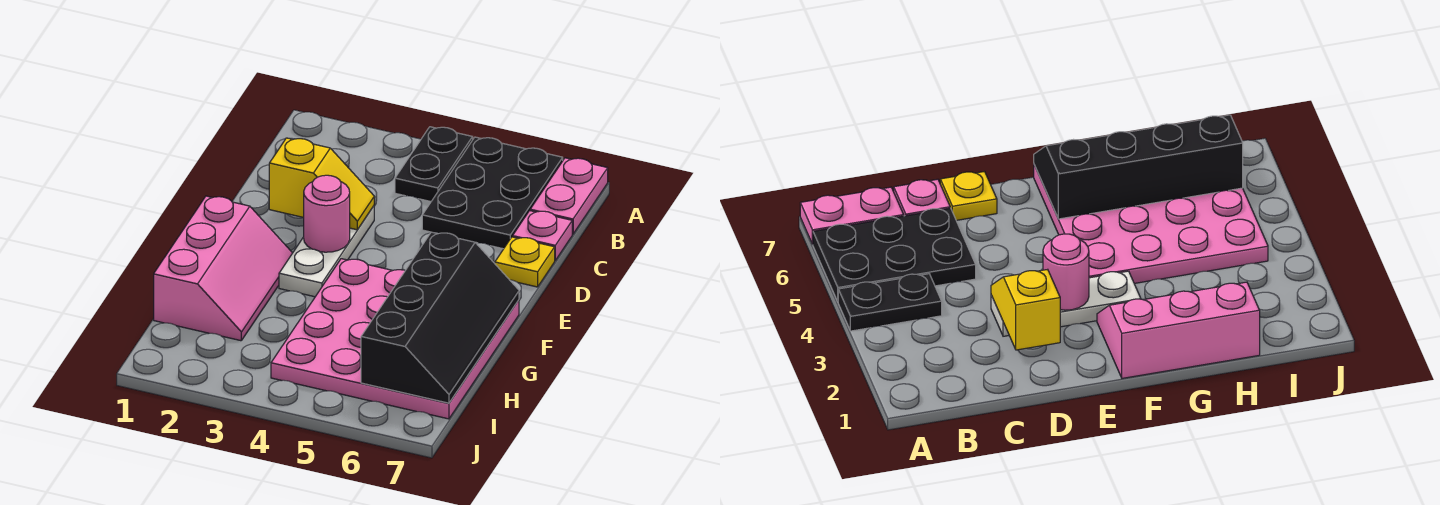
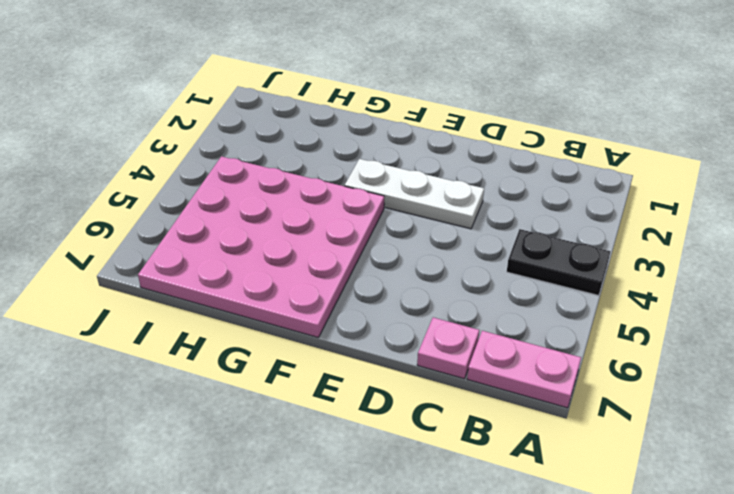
none -> black 2x3 plate [422,137,563,249]
none -> yellow 1x1 plate [495,237,555,287]

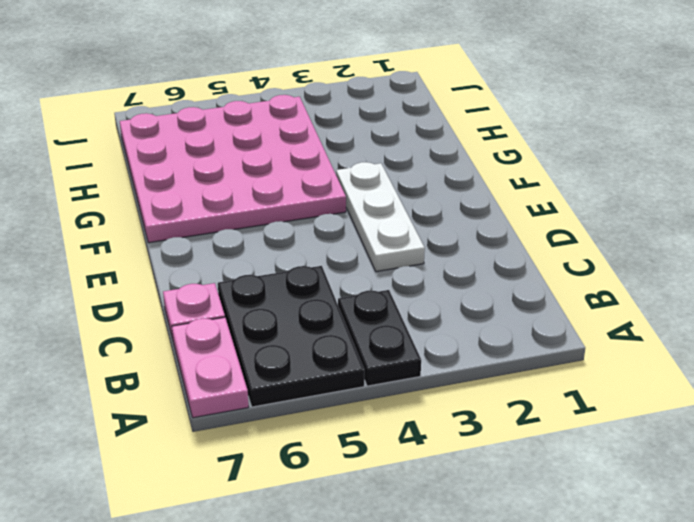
none -> yellow 1x1 plate [495,237,555,287]
none -> pink 2x3 slope [154,196,292,341]

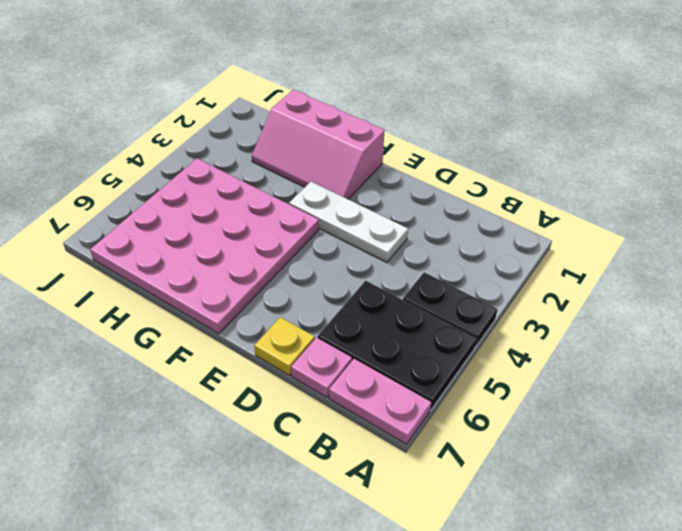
none -> yellow 1x2 slope [269,138,374,230]
none -> pink 1x1 round brick [304,175,350,252]

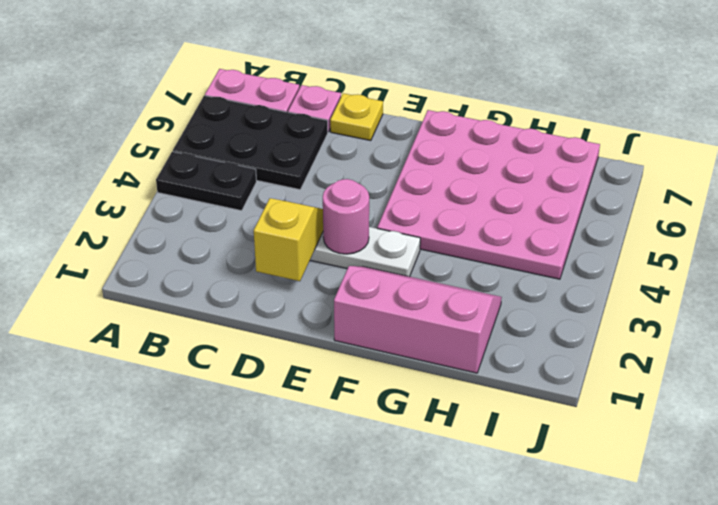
none -> black 2x4 slope [361,232,519,403]

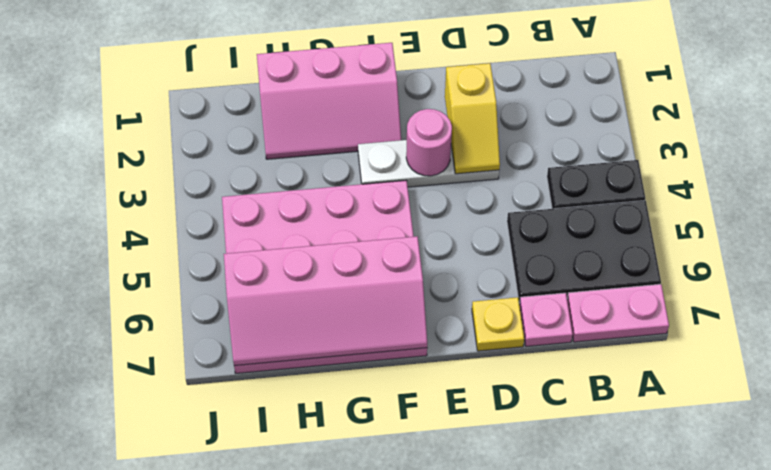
pink 2x4 slope [224,236,427,366] -> black 2x4 slope [361,232,519,403]

